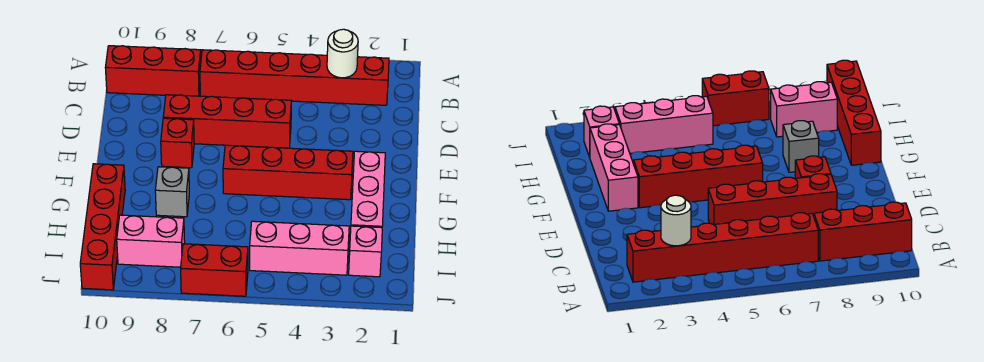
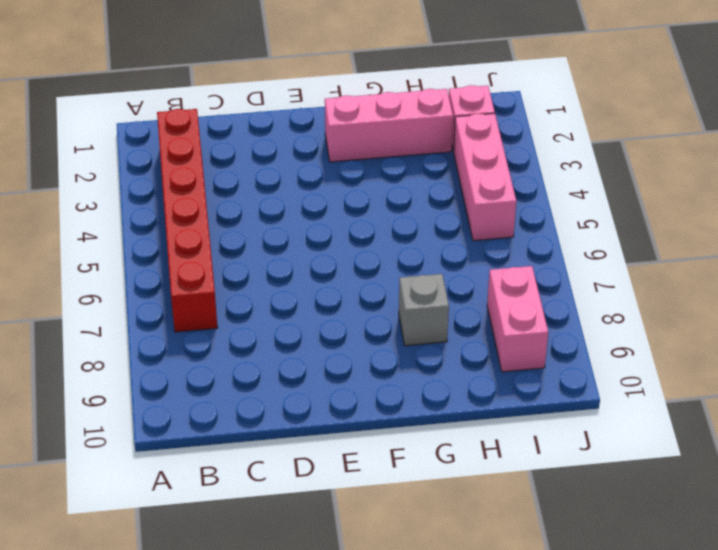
none -> red 1x3 brick [105,46,201,96]
none -> red 1x4 brick [163,95,291,148]
none -> red 1x1 brick [161,118,194,168]

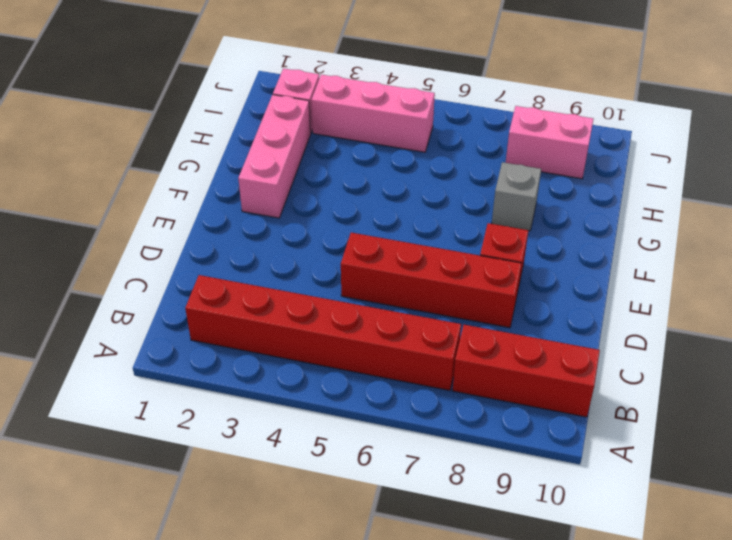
none -> red 1x4 brick [223,145,353,200]
none -> red 1x4 brick [80,164,125,290]
none -> red 1x2 brick [181,244,248,296]

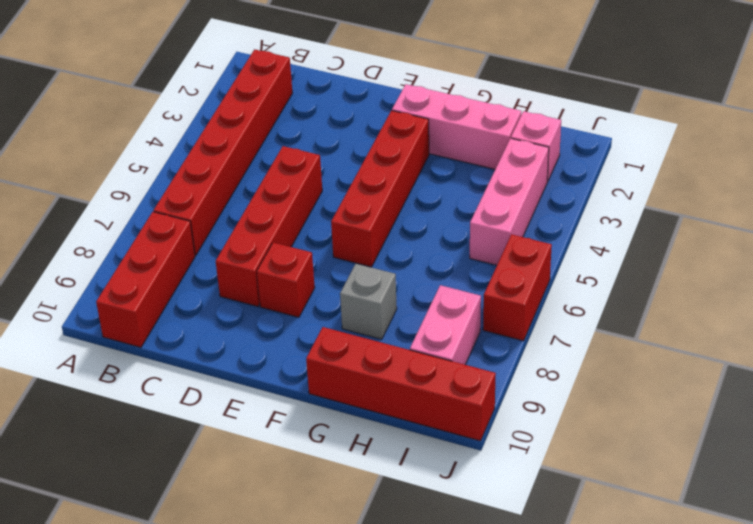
none -> white 1x1 round brick [327,29,358,78]

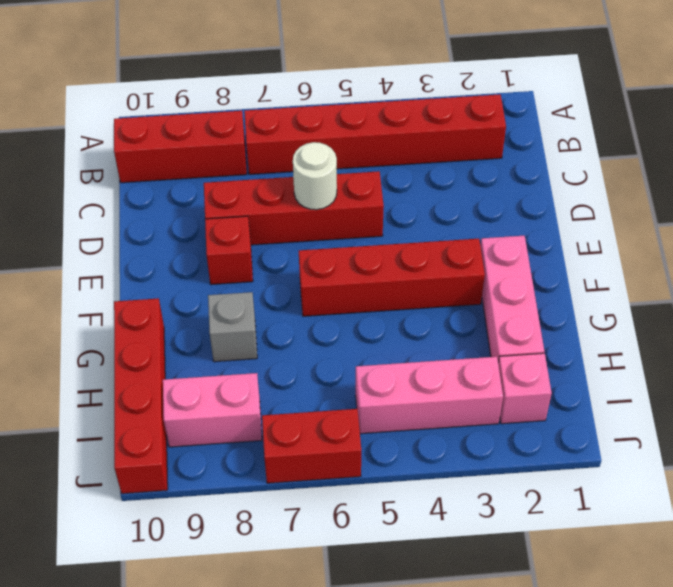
white 1x1 round brick [293,142,337,210] -> white 1x1 round brick moved to [327,29,358,78]

